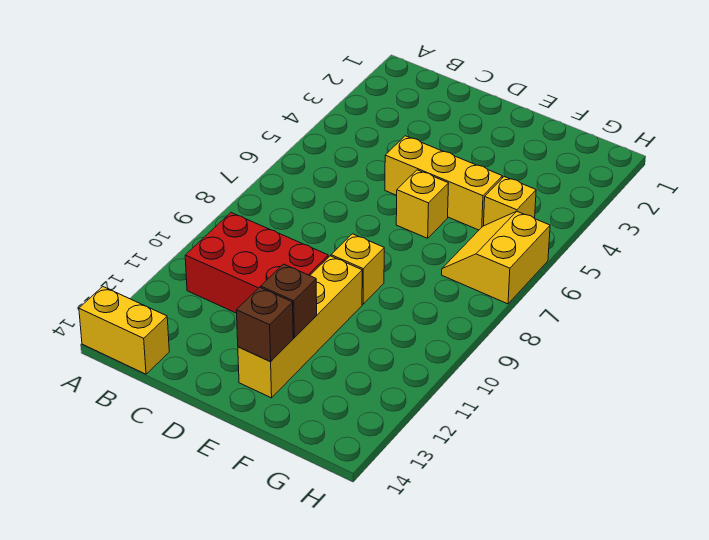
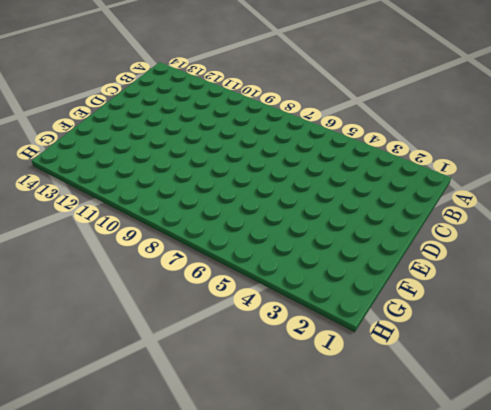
none -> yellow 1x2 brick [79,287,169,374]
none -> red 2x3 brick [185,213,328,313]

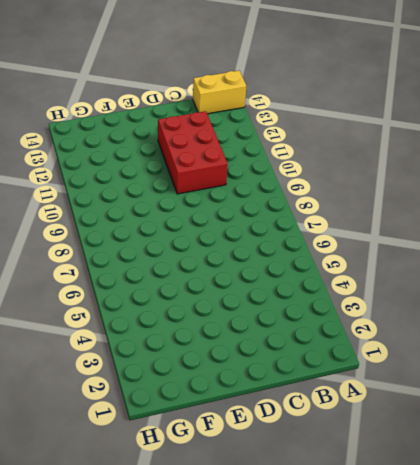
red 2x3 brick [158,111,228,194] -> red 2x3 brick turned to [185,213,328,313]
none -> yellow 1x3 brick [385,136,503,230]
none -> yellow 1x1 brick [396,170,449,238]

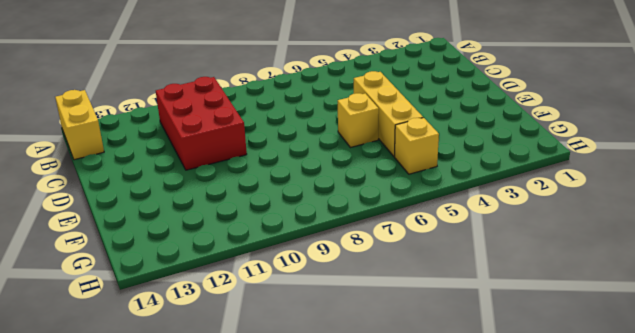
none -> yellow 1x1 brick [331,234,384,304]
none -> yellow 1x4 brick [238,256,362,398]

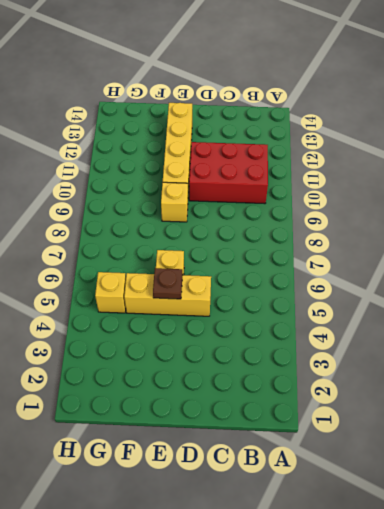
brown 1x1 plate [153,268,183,299] -> none
none -> yellow 1x2 brick [79,287,169,374]
none -> yellow 2x2 slope [442,212,550,304]

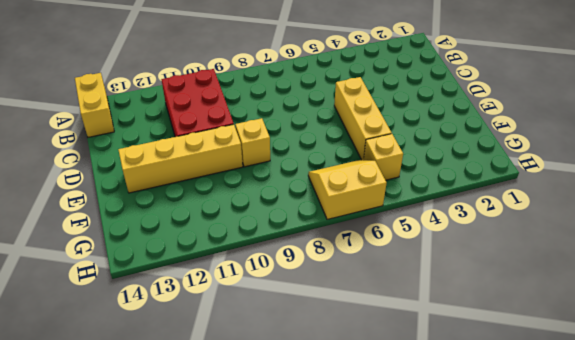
none -> yellow 1x1 brick [396,170,449,238]
none -> brown 1x1 brick [261,264,317,338]

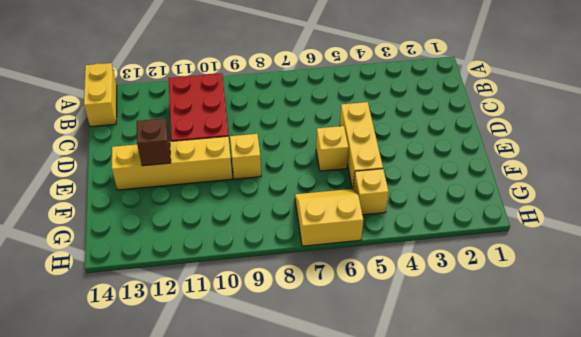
none -> brown 1x1 brick [236,287,293,361]

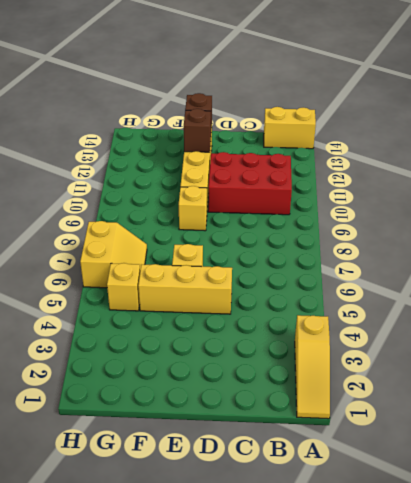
yellow 1x3 slope [295,315,330,419] -> none

